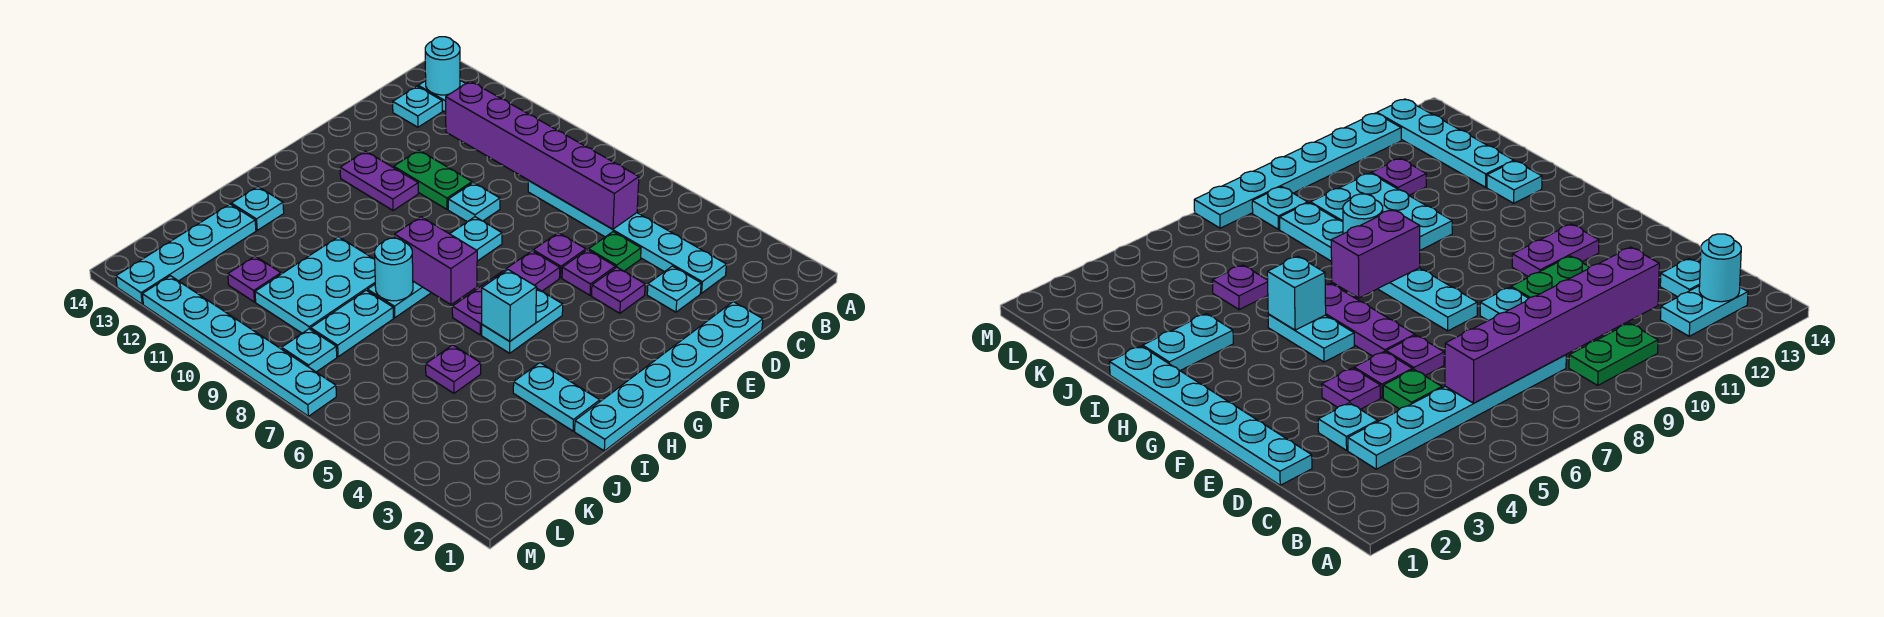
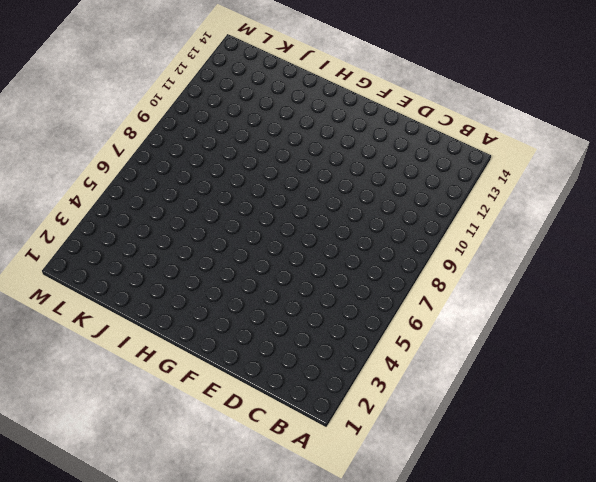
none -> green 1x2 plate [1569,323,1658,385]
none -> cyan 1x2 plate [1660,286,1748,336]
none -> cyan 1x6 plate [528,181,726,293]
none -> cyan 1x1 plate [393,86,442,127]

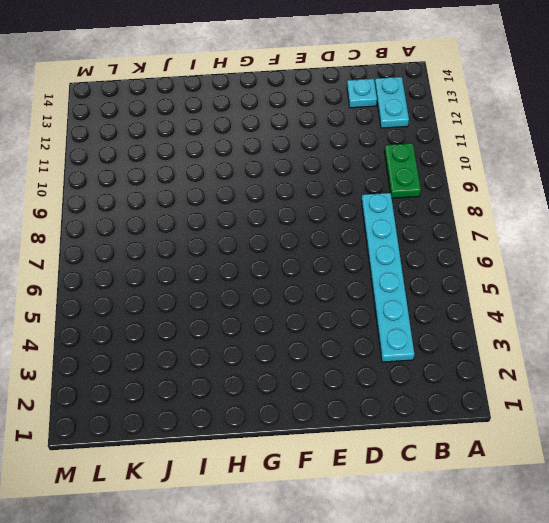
none -> cyan 1x6 plate [575,302,763,451]
none -> cyan 1x1 plate [647,266,701,312]
none -> green 1x1 plate [589,232,641,271]
none -> purple 1x1 plate [592,267,645,313]

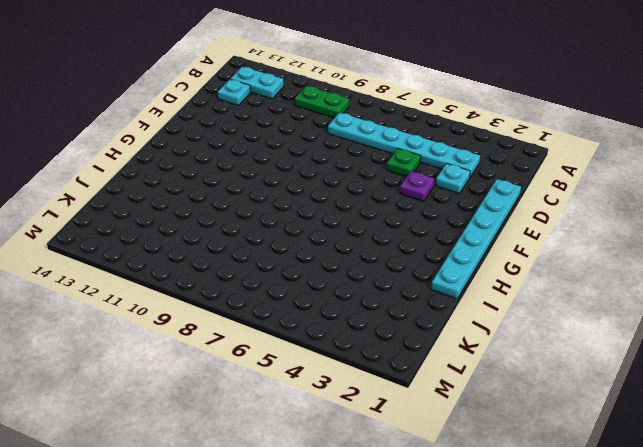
none -> purple 1x1 plate [562,250,615,295]
none -> purple 1x1 plate [533,233,586,278]
none -> cyan 1x1 plate [448,183,500,222]
none -> green 1x2 plate [394,150,472,209]

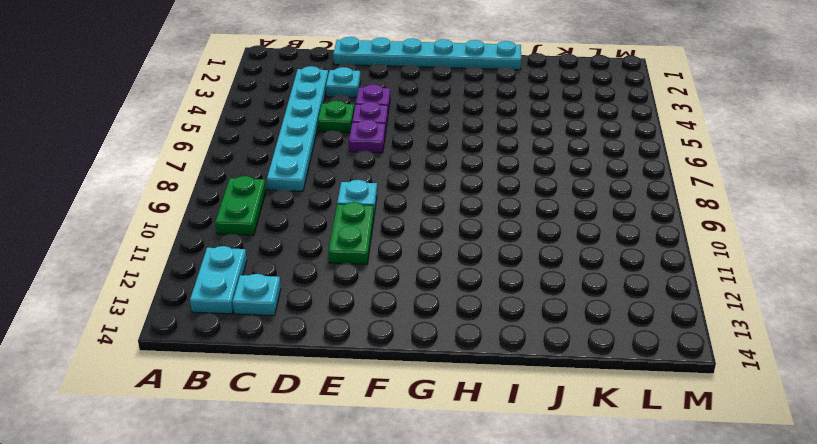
none -> purple 1x3 plate [452,251,560,335]
none -> cyan 1x4 plate [368,217,502,318]
none -> purple 1x2 plate [340,151,418,211]
none -> cyan 1x2 plate [482,288,563,353]

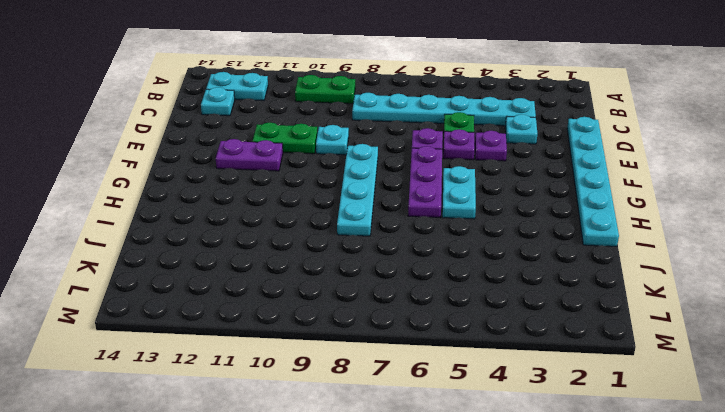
none -> cyan 1x2 plate [513,363,600,431]
none -> cyan 2x3 plate [255,237,375,333]
none -> cyan 1x1 plate [231,187,284,230]
none -> purple 1x1 plate [426,345,481,393]

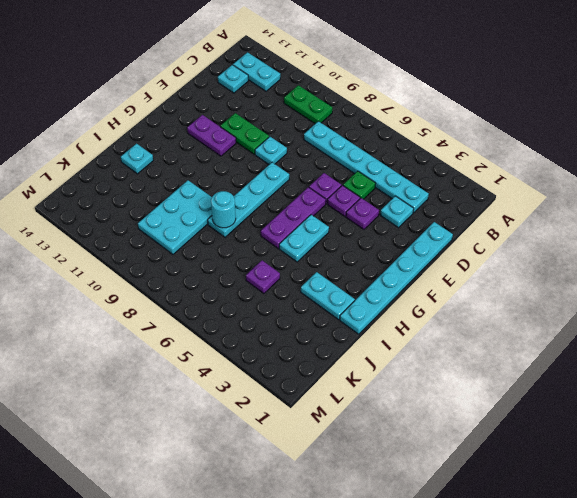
none -> cyan 1x2 plate [311,290,393,357]
none -> cyan 1x4 plate [116,204,256,304]
none -> purple 1x1 plate [228,256,281,302]
none -> cyan 1x1 plate [282,329,337,372]

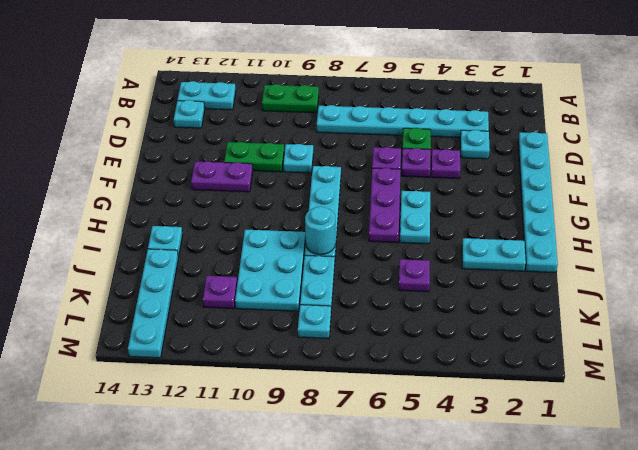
none -> cyan 1x6 plate [142,276,336,416]
none -> cyan 1x1 round brick [425,37,460,95]
none -> purple 1x6 brick [446,81,639,229]
none -> cyan 1x1 brick [482,270,536,341]

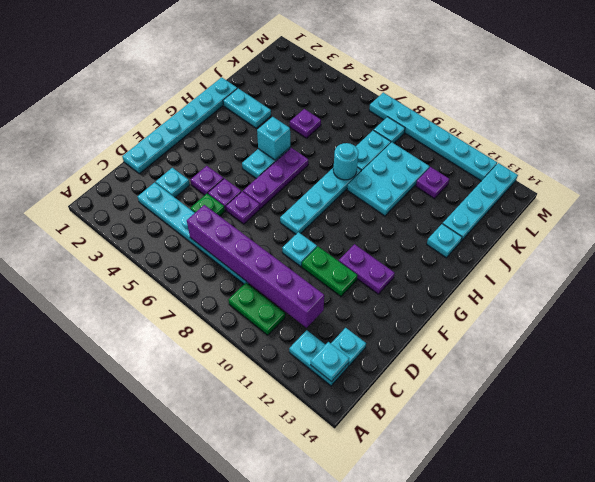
cyan 1x1 plate [311,342,349,382] -> cyan 1x1 round brick [425,37,460,95]
none -> purple 1x2 brick [395,217,477,305]

